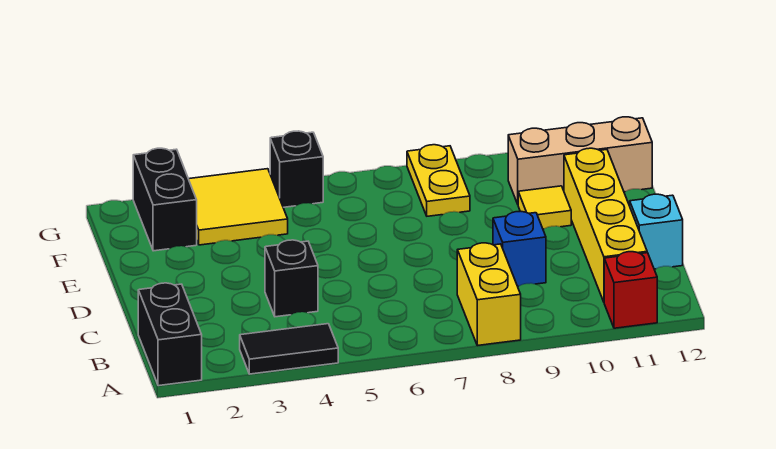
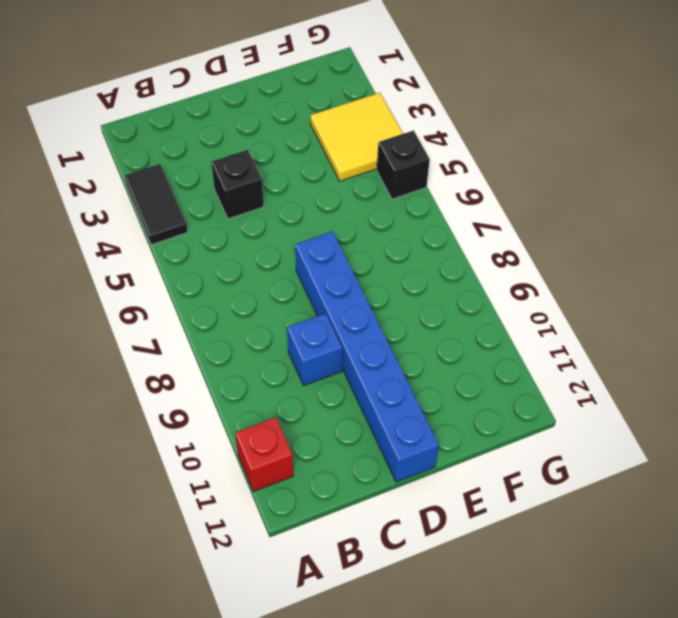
blue 1x6 brick [295,231,439,482] -> yellow 1x4 brick [564,148,647,302]
none -> black 1x2 brick [138,283,202,386]
none -> yellow 1x2 brick [457,243,521,346]
none -> cyan 1x1 brick [630,194,683,269]

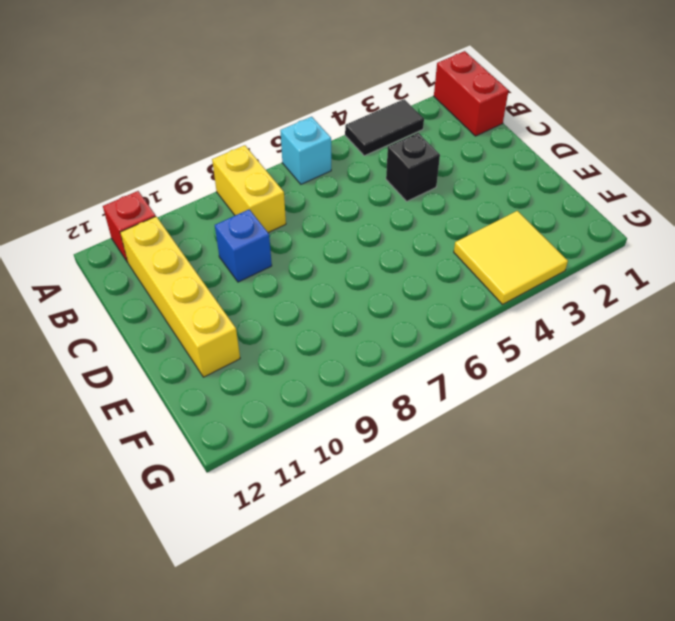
red 1x2 brick [434,51,509,136] -> black 1x2 brick [138,283,202,386]
cyan 1x1 brick [280,117,331,184] -> cyan 1x1 brick moved to [630,194,683,269]
none -> yellow 1x1 tile [518,186,571,229]
none -> black 1x2 brick [133,148,197,251]
none -> yellow 1x2 plate [407,145,470,216]

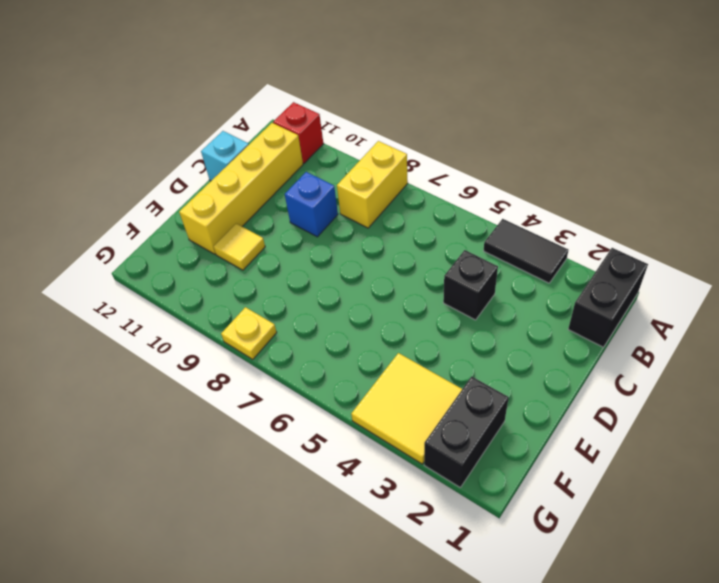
yellow 1x1 plate [221,307,277,359] -> yellow 1x2 plate [407,145,470,216]
none -> tan 1x3 brick [508,117,652,204]
none -> black 1x1 brick [270,131,323,207]

